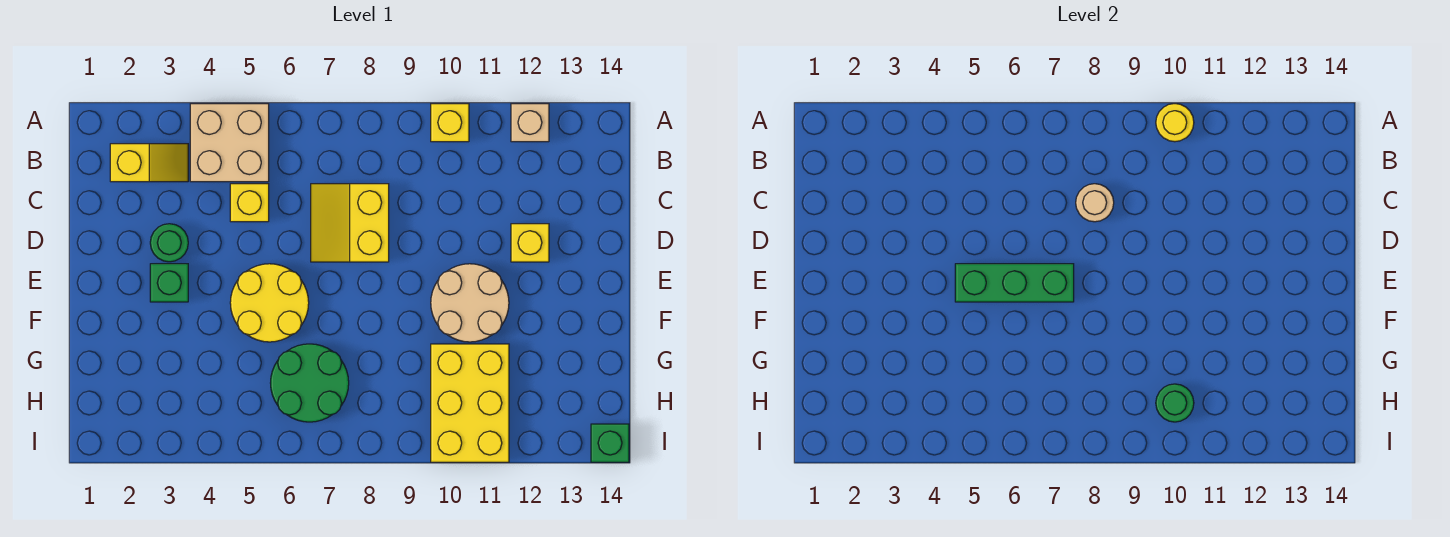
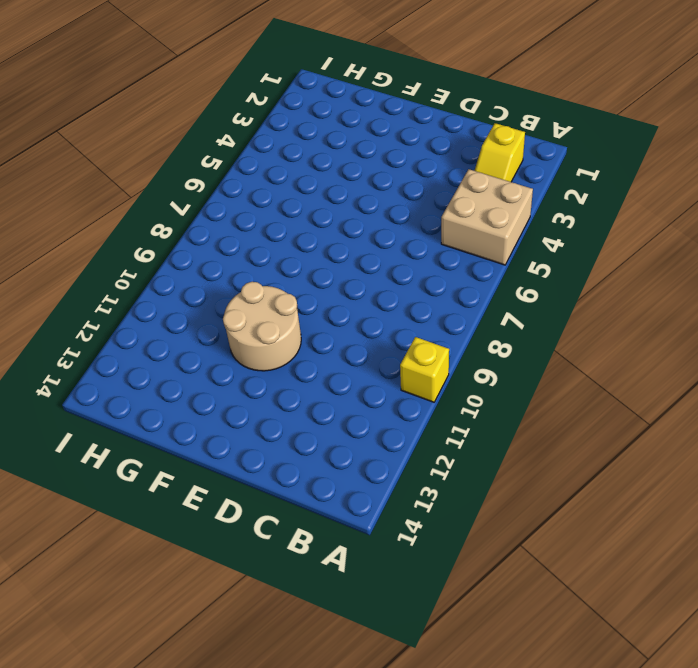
none -> tan 1x1 brick [511,104,549,142]
none -> yellow 1x1 brick [230,184,269,222]
none -> yellow 2x2 slope [311,184,389,262]

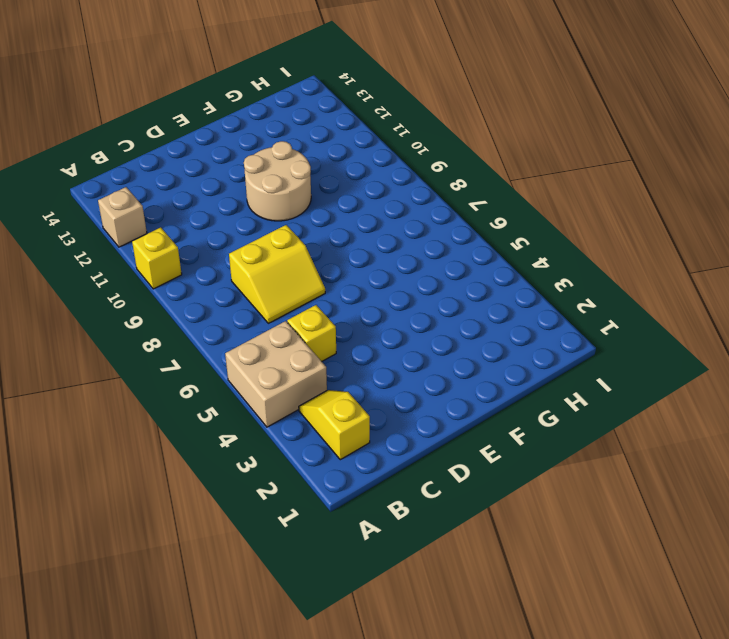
none -> green 1x1 round brick [150,224,188,262]
none -> yellow 1x1 brick [511,224,549,262]
none -> green 1x1 brick [150,264,188,302]

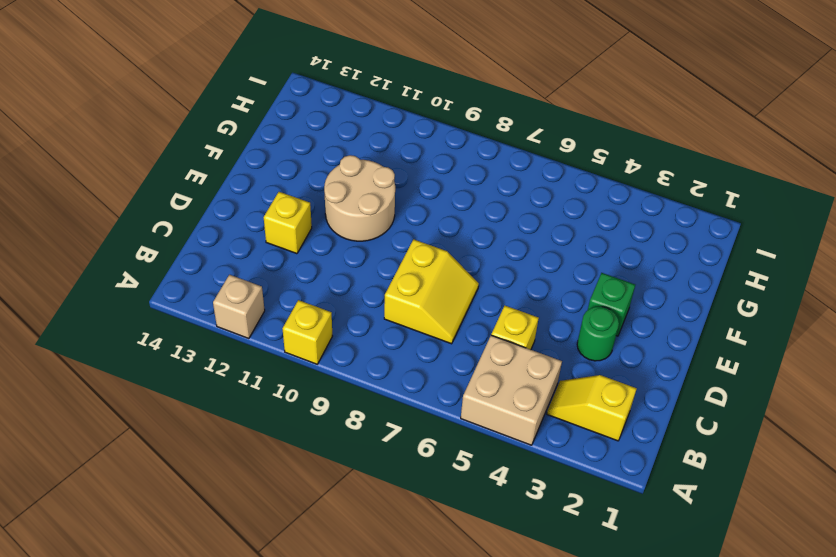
none -> yellow 2x2 round brick [230,264,309,342]
none -> green 2x2 round brick [271,344,349,422]
none -> yellow 2x3 brick [431,344,509,462]

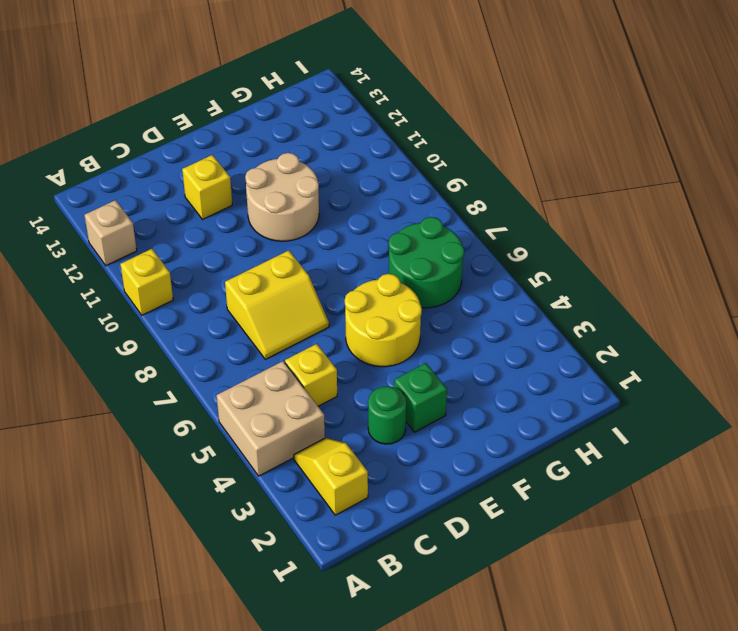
none -> yellow 2x3 brick [431,344,509,462]
none -> green 1x1 brick [591,424,629,462]
none -> yellow 1x1 round brick [1156,104,1194,142]

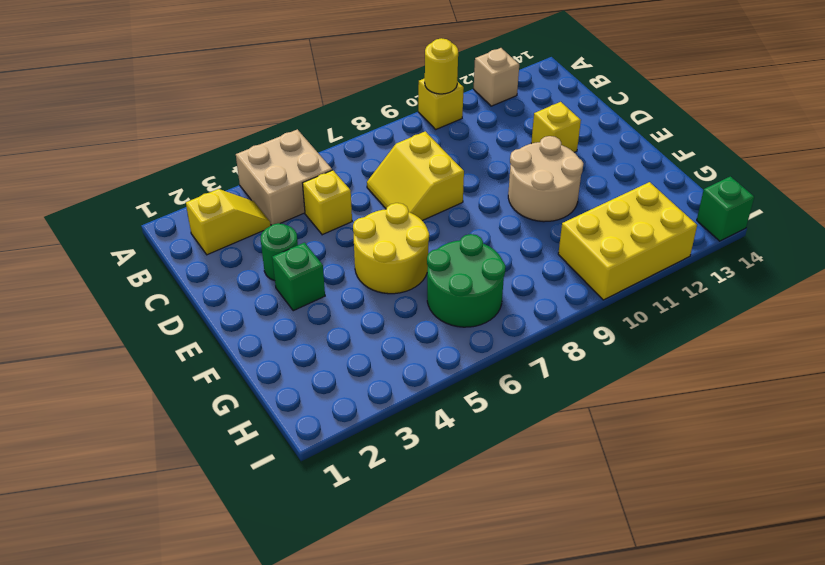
yellow 2x3 brick [558,182,697,300] -> yellow 2x3 brick turned to [431,344,509,462]
none -> tan 1x1 round brick [1076,184,1114,222]
none -> green 1x3 brick [955,264,1074,302]
none -> green 1x1 round brick [1156,384,1194,422]

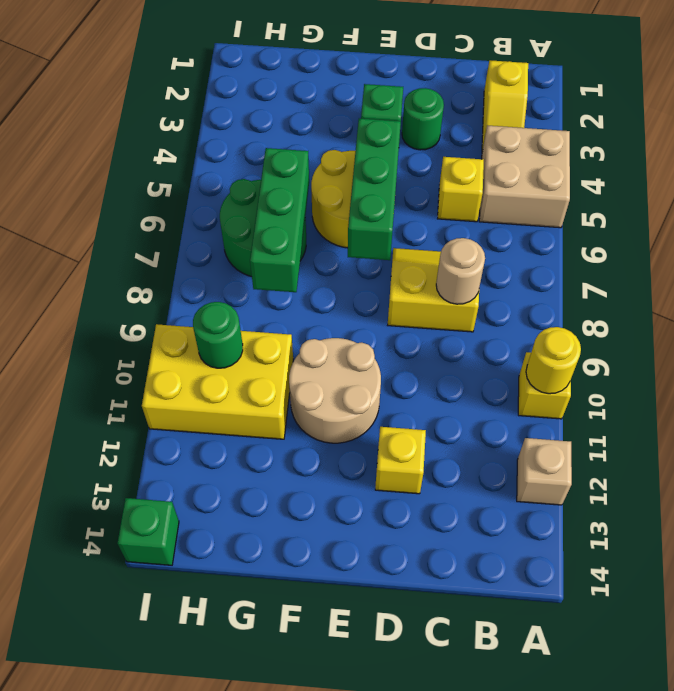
green 1x3 brick [250,148,309,292] -> none

